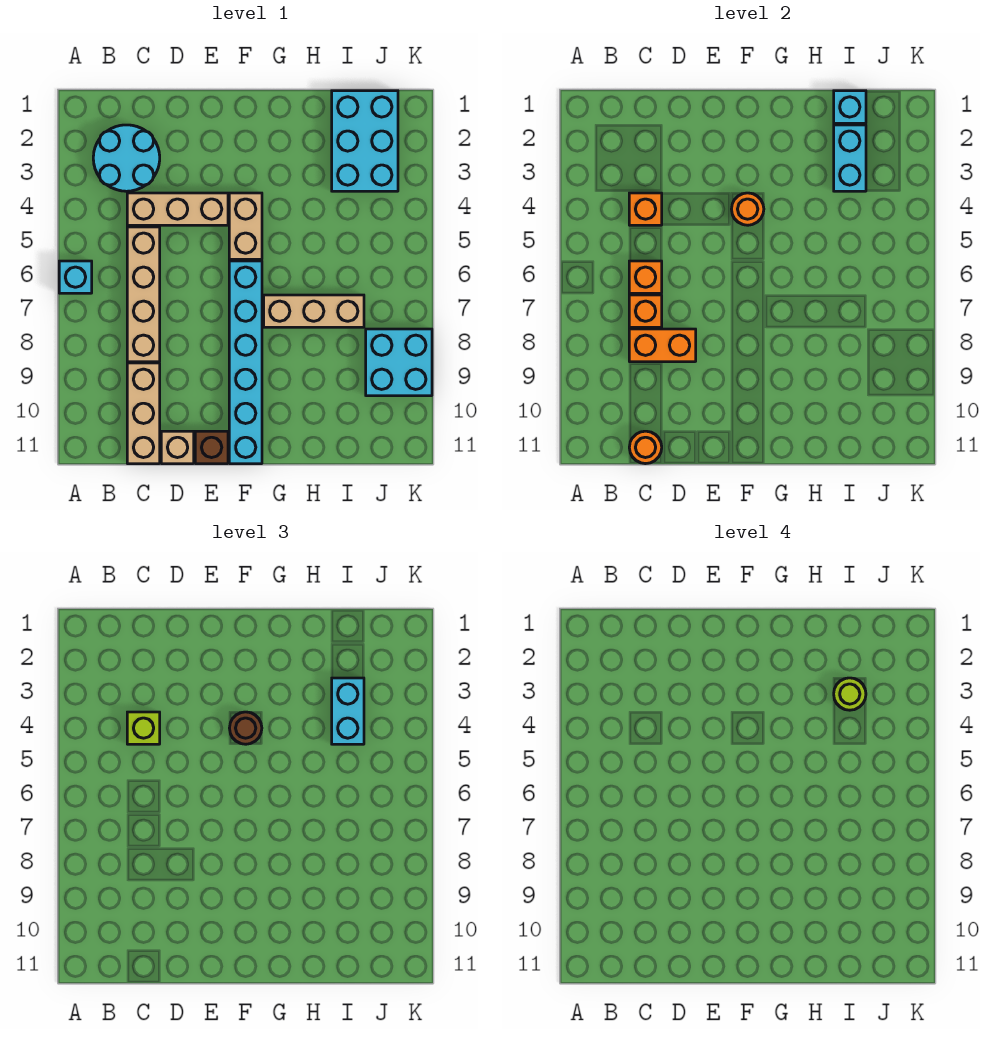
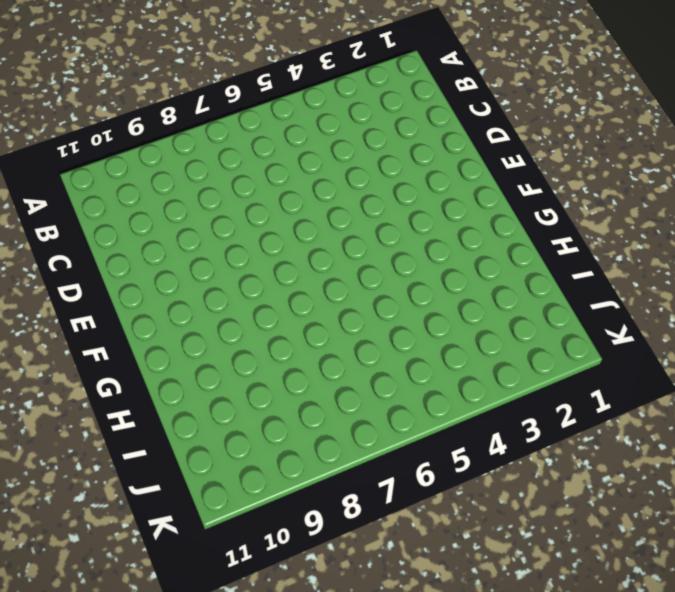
none -> cyan 1x1 brick [59,261,92,293]
none -> cyan 2x2 round brick [93,125,160,191]
none -> tan 1x3 brick [127,193,228,225]

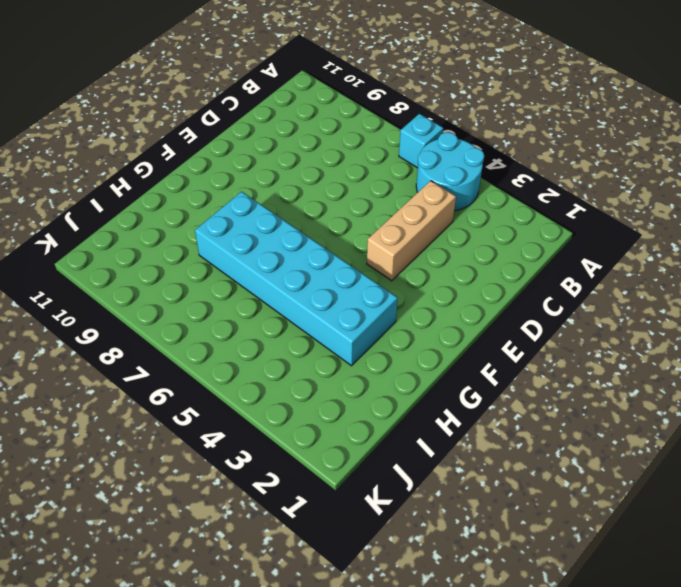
cyan 2x2 round brick [416,132,484,211] -> cyan 2x2 round brick moved to [93,125,160,191]
cyan 2x6 brick [195,192,398,366] -> tan 1x3 brick [264,295,364,327]
none -> tan 1x4 brick [127,227,160,362]
none -> tan 1x3 brick [127,363,160,464]
none -> tan 1x1 brick [161,431,194,464]

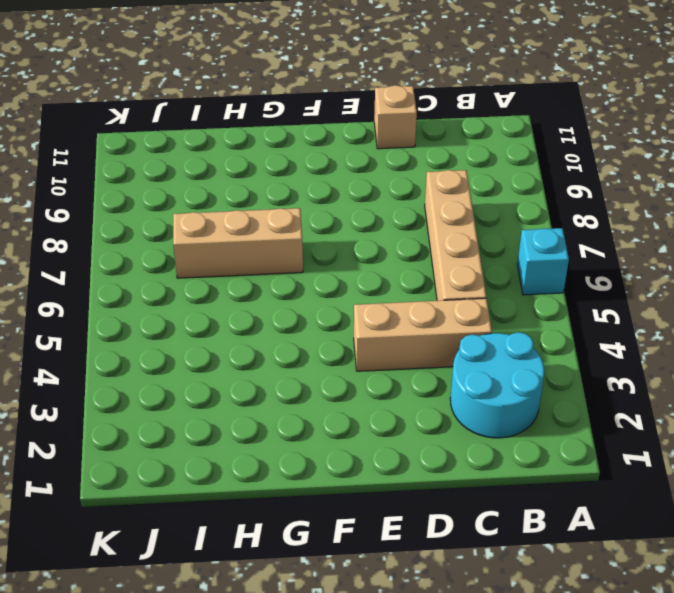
none -> tan 1x3 brick [127,363,160,464]
none -> brown 1x1 brick [195,431,228,464]
none -> tan 1x2 brick [229,193,262,259]

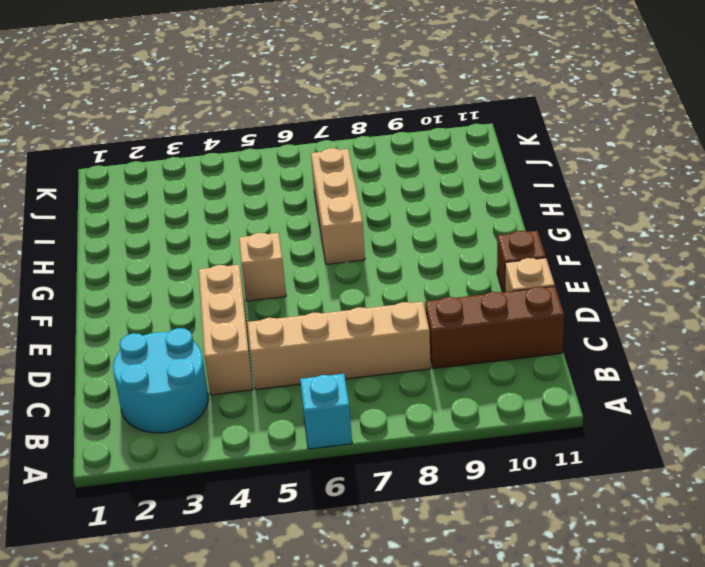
brown 1x3 brick [425,286,564,369] -> tan 1x3 brick [127,363,160,464]
tan 1x1 brick [239,233,286,301] -> tan 1x2 brick [229,193,262,259]
none -> cyan 1x6 brick [229,261,262,464]
none -> cyan 2x3 brick [332,91,398,191]
none -> cyan 2x2 brick [366,329,432,396]

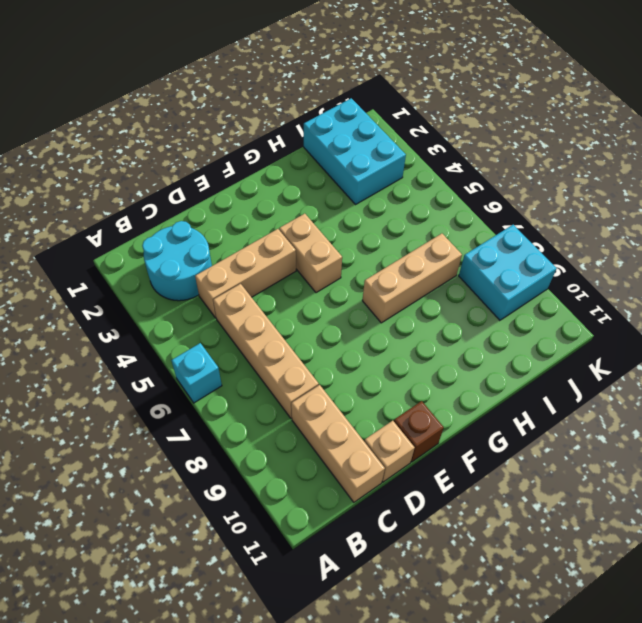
none -> cyan 1x6 brick [229,261,262,464]
none -> orange 1x1 brick [629,193,662,225]
none -> orange 1x1 brick [629,261,662,293]

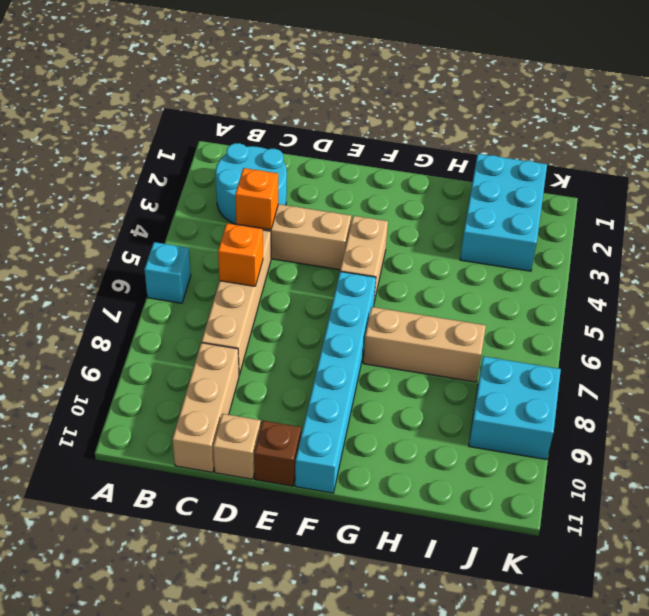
none -> orange 1x1 brick [629,295,662,327]
none -> orange 1x2 brick [629,329,696,362]
none -> orange 1x1 round brick [629,431,662,464]

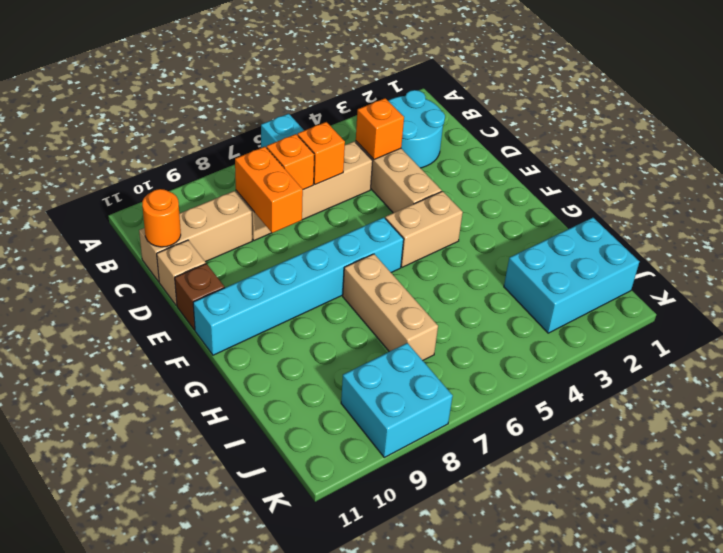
none -> orange 1x1 round brick [732,193,764,225]
none -> cyan 1x1 brick [834,91,866,123]
none -> cyan 1x2 brick [834,125,866,191]

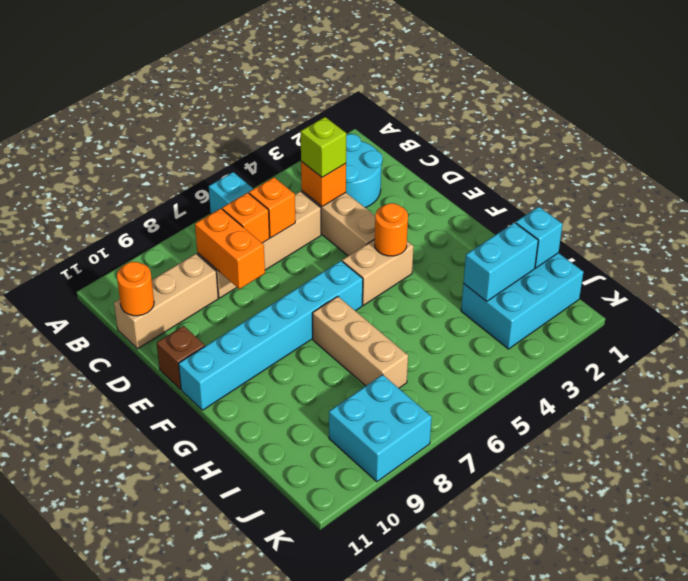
none -> tan 1x1 brick [161,431,194,464]
none -> brown 1x1 round brick [230,712,262,744]
none -> cyan 1x2 brick [332,678,364,744]

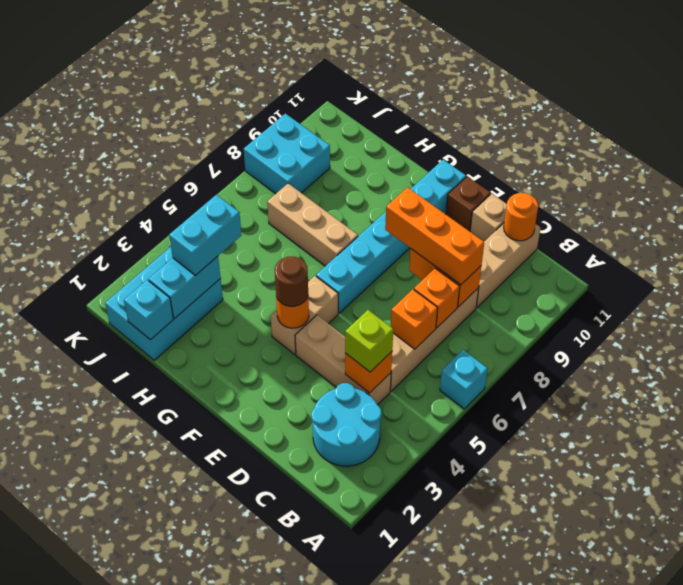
orange 1x3 brick [385,187,484,285] -> none
none -> lime 1x1 round brick [834,678,866,710]

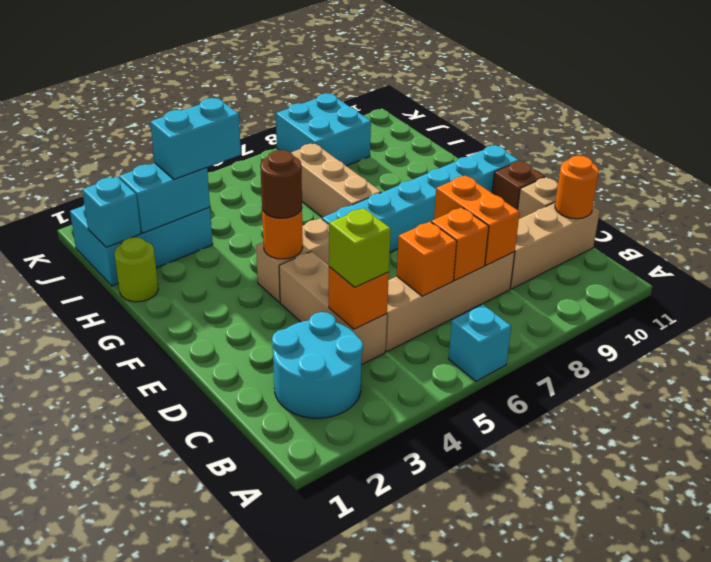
lime 1x1 round brick [115,237,158,302] -> lime 1x1 round brick moved to [834,678,866,710]

